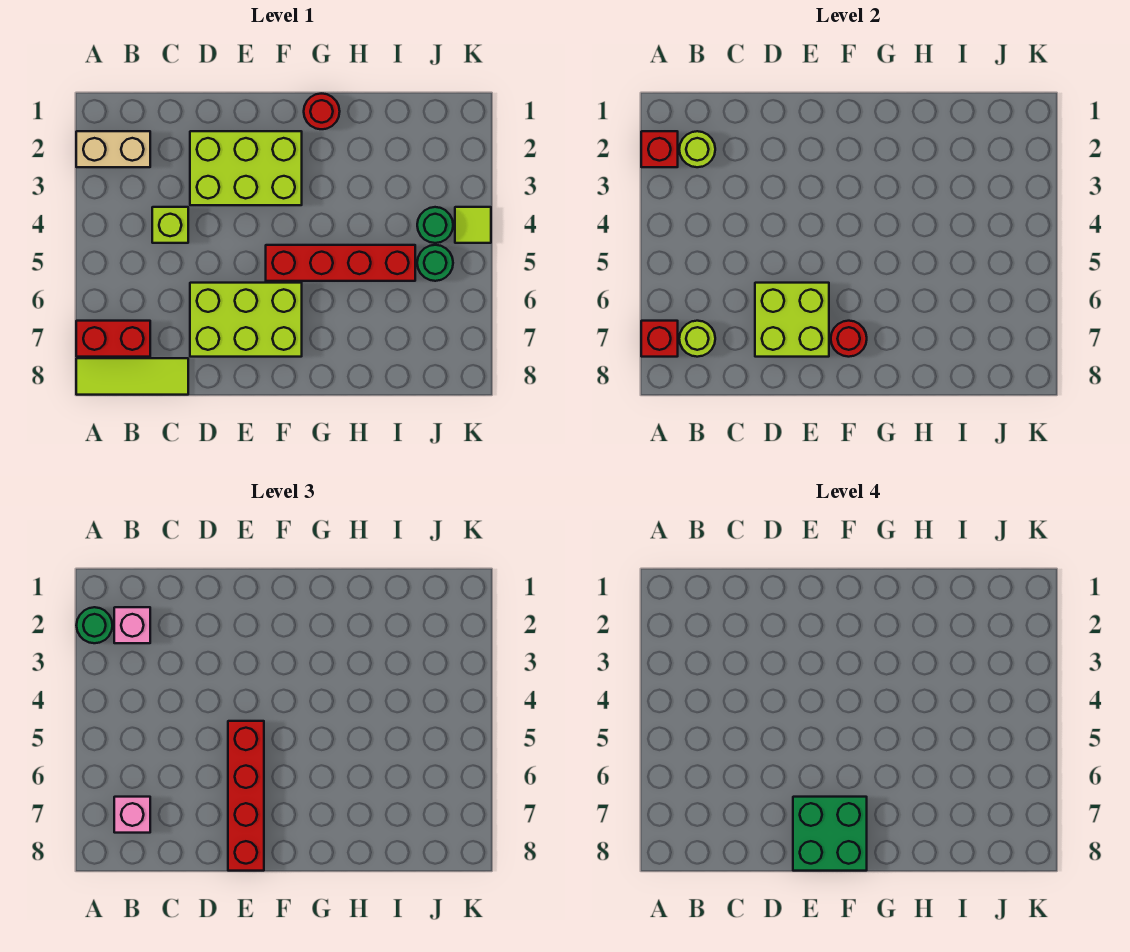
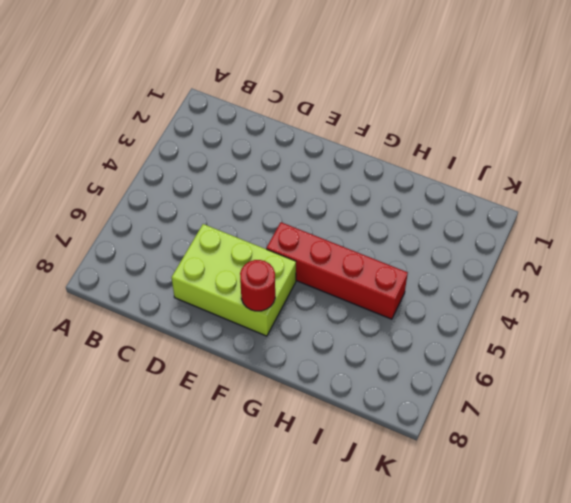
none -> tan 1x2 brick [76,131,150,167]
none -> red 1x2 brick [76,321,150,357]
none -> lime 1x3 tile [76,358,188,395]

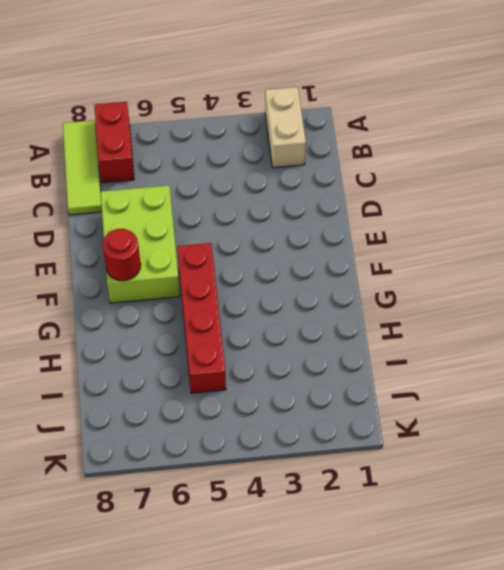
none -> lime 1x1 brick [152,207,188,243]
none -> lime 2x3 brick [190,131,302,205]
none -> red 1x1 round brick [304,94,340,129]

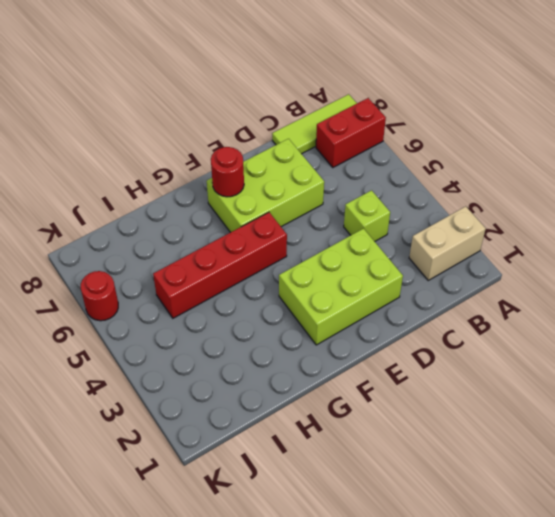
red 1x1 round brick [81,271,118,321] -> red 1x1 round brick moved to [304,94,340,129]
none -> green 1x1 round brick [417,207,453,243]
none -> green 1x1 round brick [417,245,453,281]
none -> lime 1x1 tile [455,207,491,243]

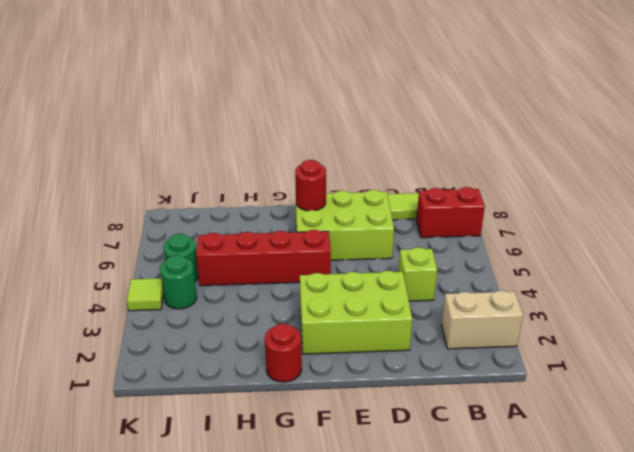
none -> red 1x1 brick [641,131,678,167]
none -> red 1x1 brick [641,321,678,357]
none -> lime 1x1 round brick [679,131,715,167]

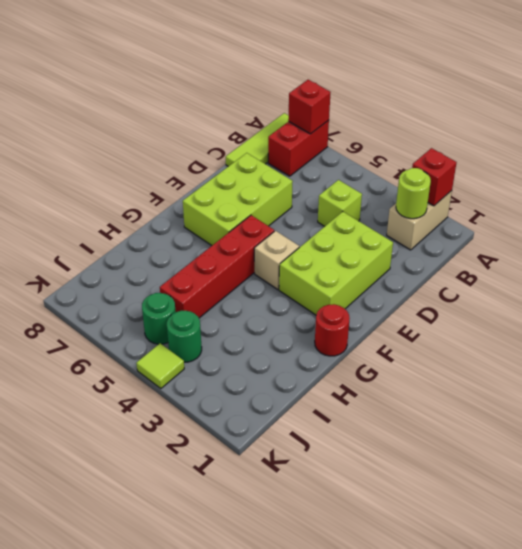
tan 1x1 brick [254,231,299,290] -> none
none -> lime 1x1 round brick [679,321,715,357]
none -> lime 2x2 brick [755,283,829,357]
none -> red 1x1 round brick [831,321,867,357]

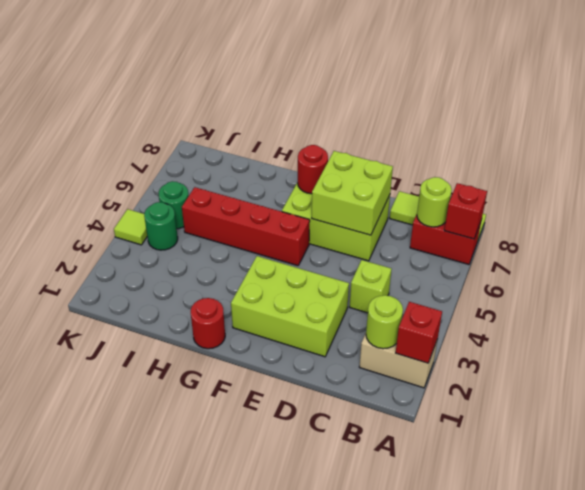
none -> green 1x1 round brick [76,607,112,643]
none -> pink 1x1 brick [114,607,150,643]
none -> pink 1x1 brick [114,797,150,833]

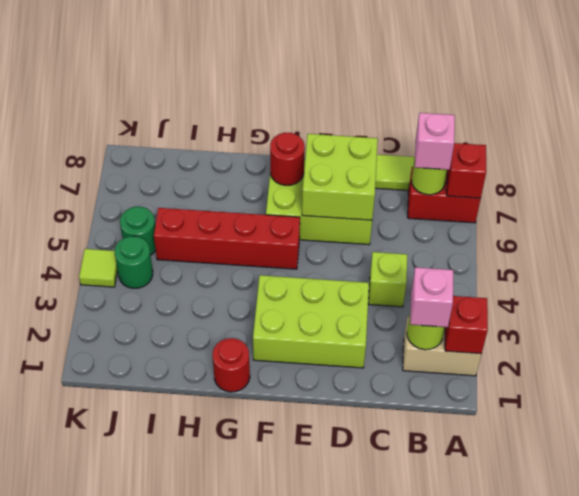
none -> green 1x1 round brick [76,607,112,643]
none -> red 1x4 brick [228,721,264,871]
none -> green 2x2 brick [793,797,867,871]

